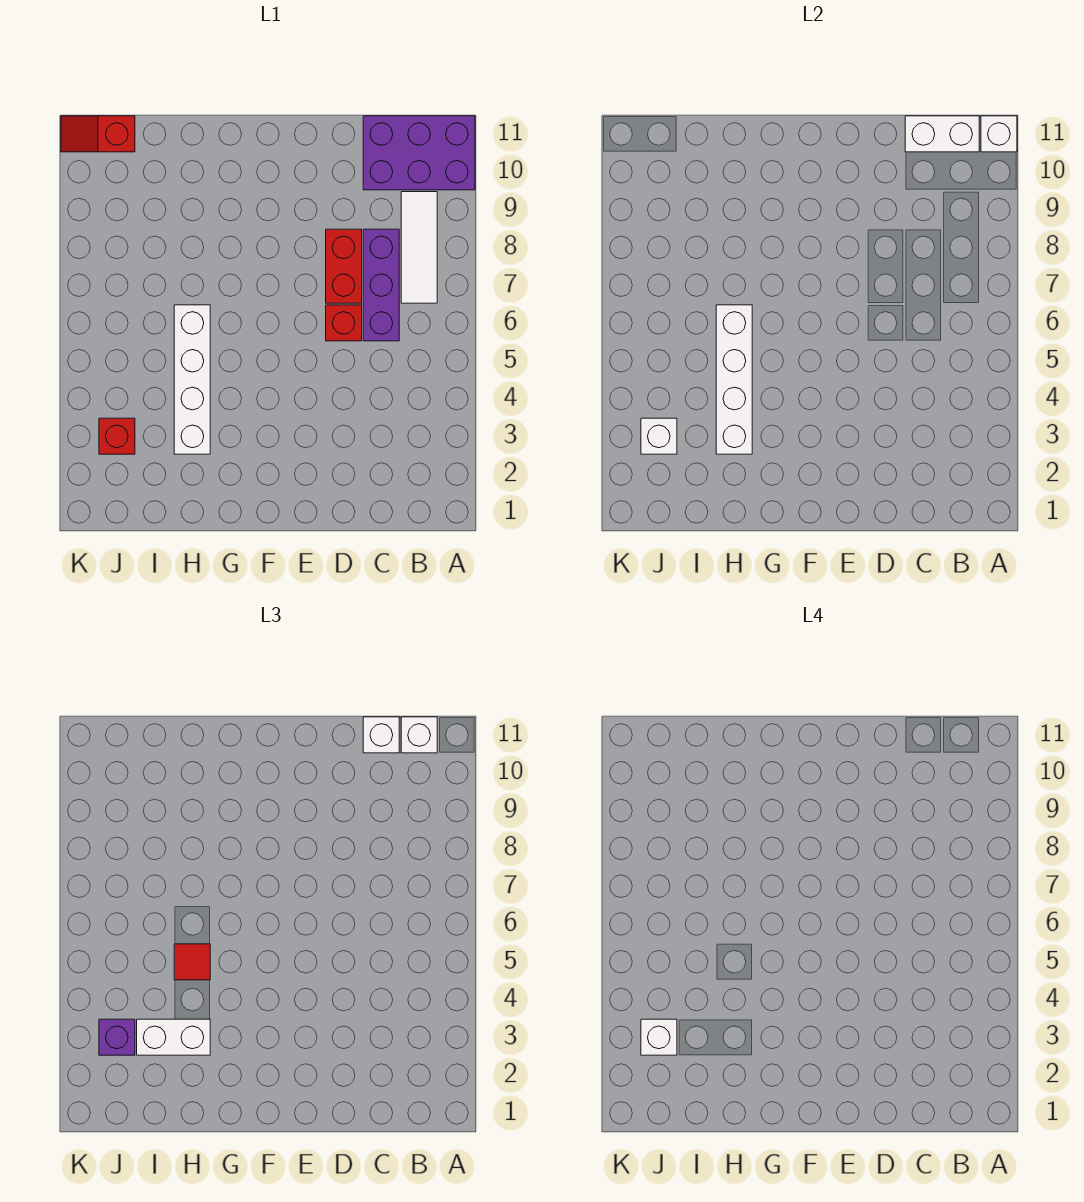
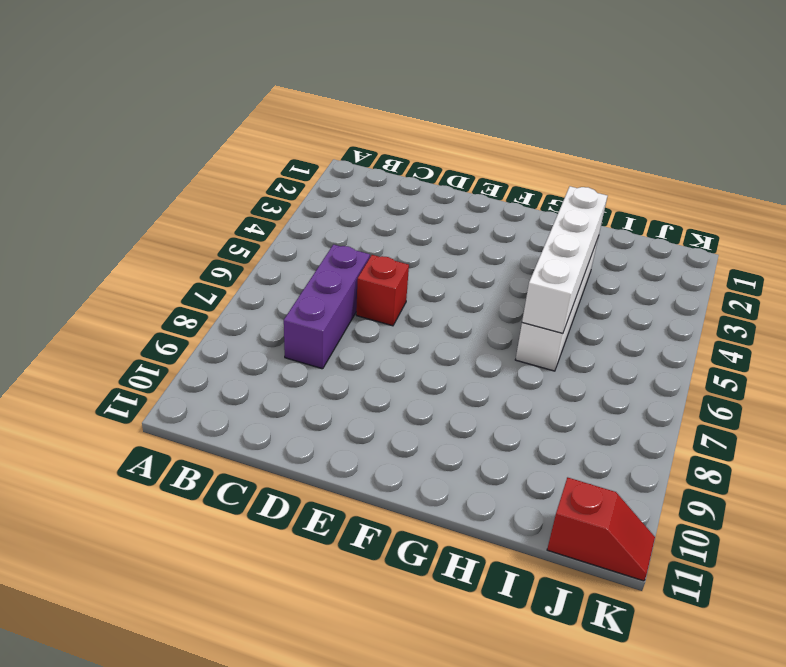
none -> purple 2x3 brick [363,116,475,190]
none -> white 1x3 tile [401,192,437,303]
none -> red 1x2 brick [326,229,362,303]

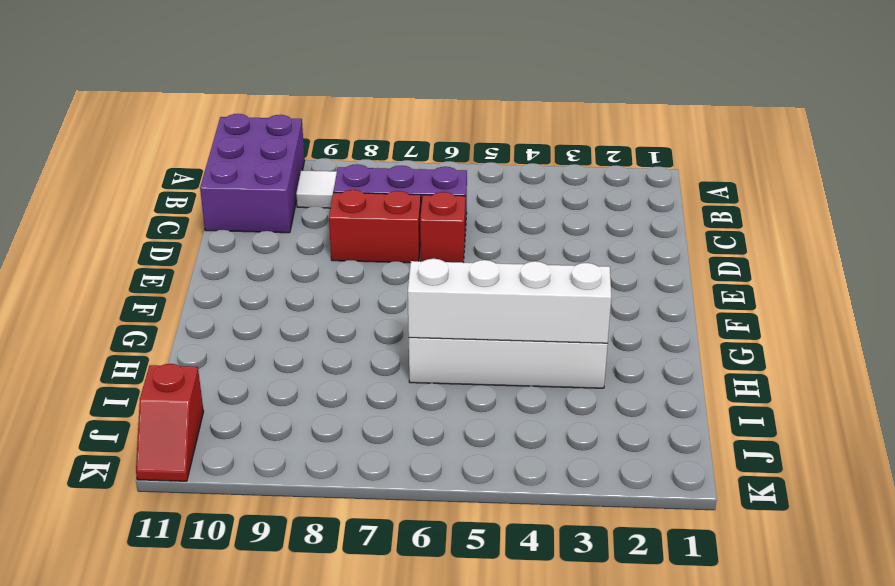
none -> red 1x1 brick [99,418,135,454]
none -> white 1x1 brick [981,116,1017,152]
none -> white 1x2 brick [905,116,979,152]

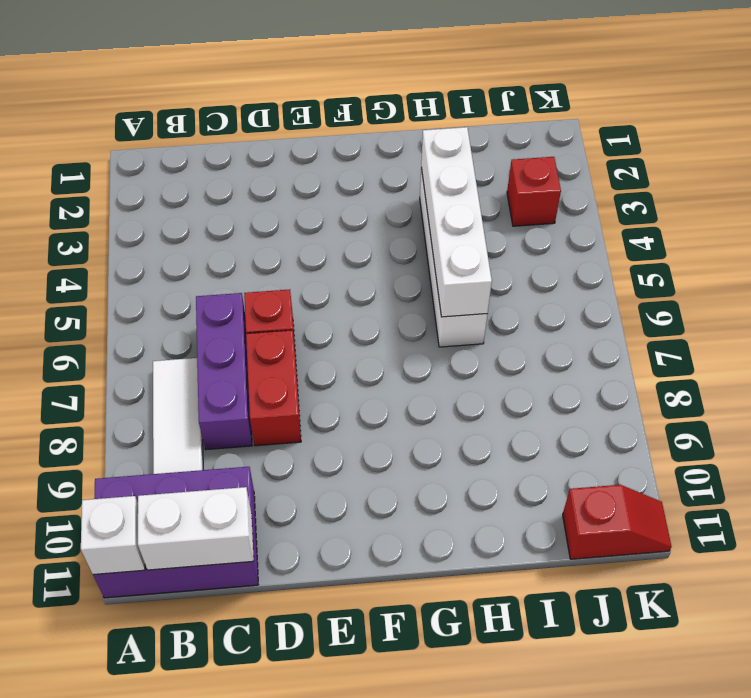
none -> white 1x1 brick [641,418,677,454]
none -> white 1x1 brick [401,717,437,753]
none -> white 1x1 brick [363,717,399,753]

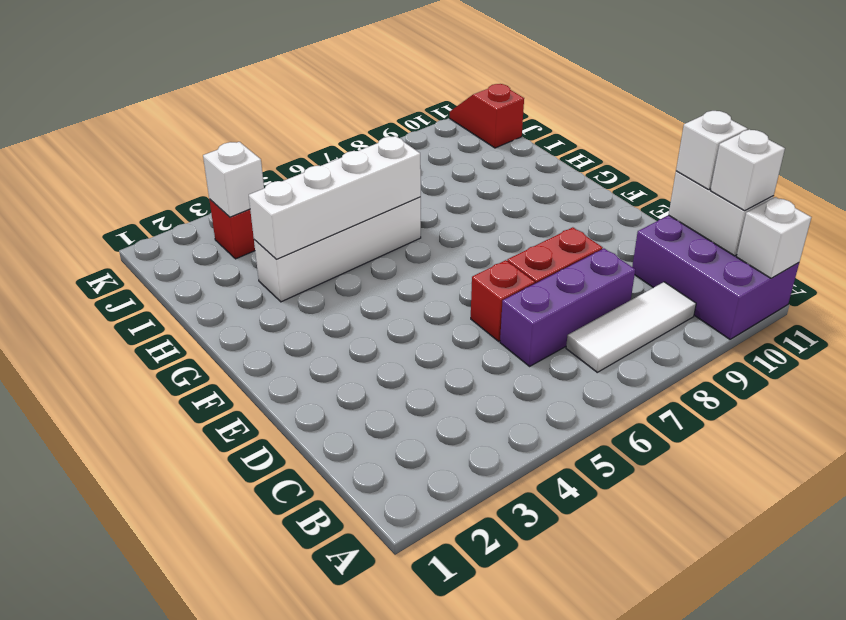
none -> white 1x2 brick [137,1019,210,1055]
none -> red 1x1 tile [174,944,210,980]
none -> purple 1x1 brick [99,1019,135,1055]

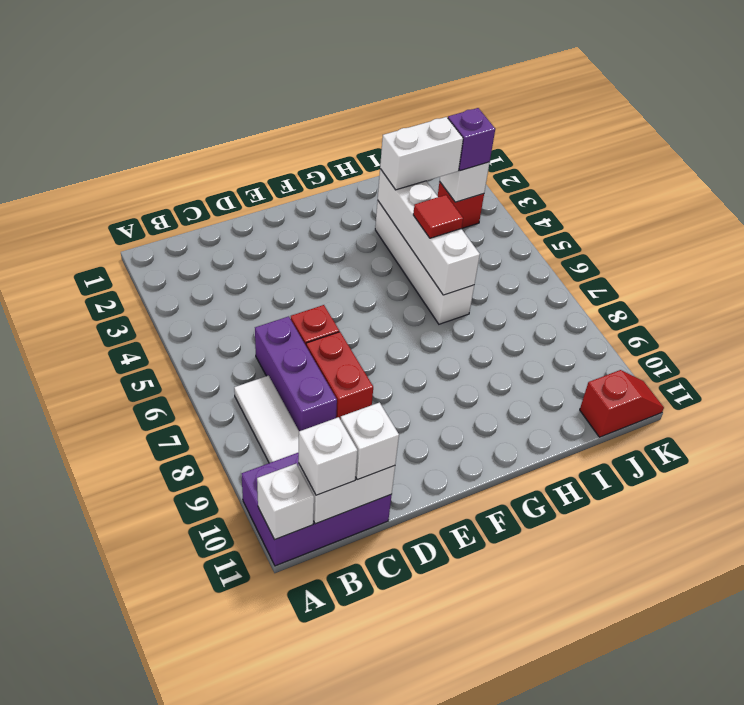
none -> white 1x1 brick [641,1019,677,1055]

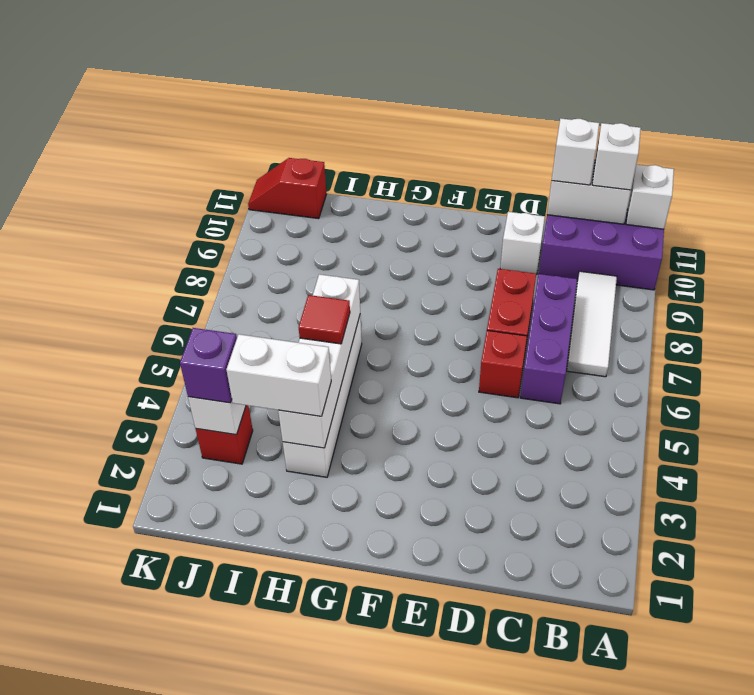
white 1x1 brick [500,212,545,275] -> white 1x1 brick moved to [641,1019,677,1055]

